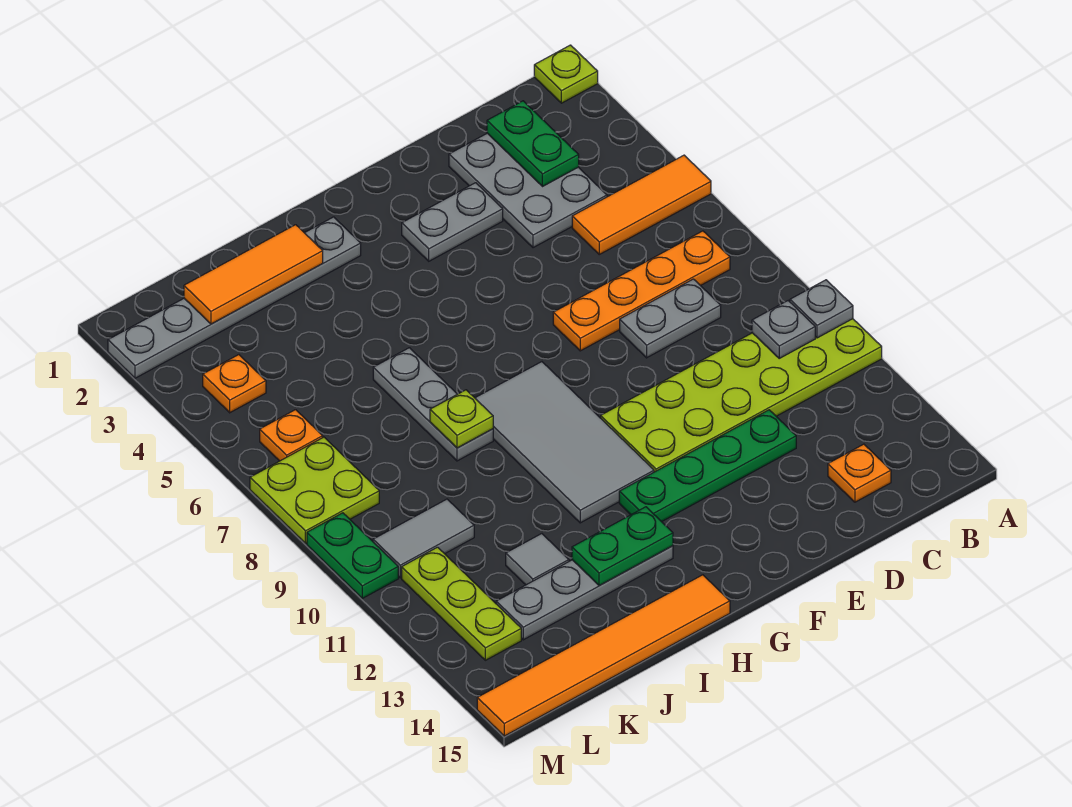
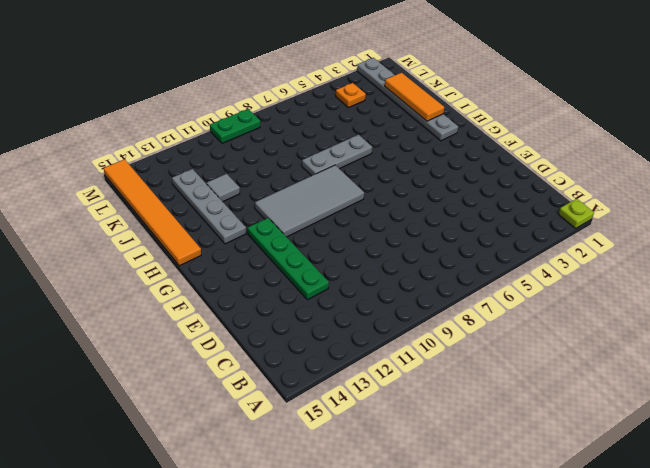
none -> orange 1x3 tile [572,155,711,254]
none -> lime 2x6 plate [601,319,882,472]
none -> orange 1x4 plate [553,231,730,351]

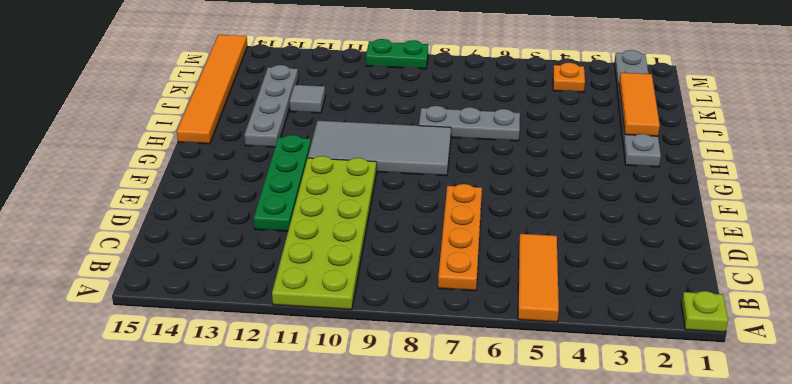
none -> grey 2x3 plate [449,133,607,248]
none -> grey 1x2 plate [620,279,721,358]
none -> orange 1x1 plate [828,444,891,502]

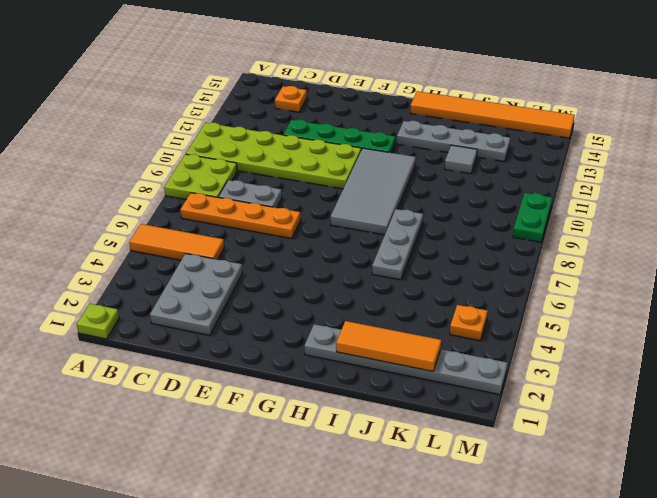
lime 2x2 plate [164,154,237,199] -> lime 2x2 plate moved to [250,437,379,543]
none -> grey 1x2 plate [402,183,503,261]
none -> grey 1x2 tile [373,499,474,578]
none -> orange 1x1 plate [260,410,323,461]

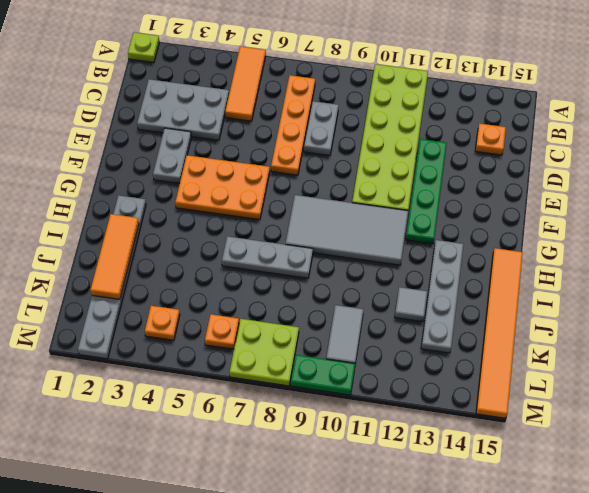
orange 2x3 plate [175,155,270,220] -> none
none -> lime 1x3 plate [402,547,521,660]
none -> grey 1x1 plate [790,280,853,338]
none -> grey 1x1 plate [752,301,815,358]

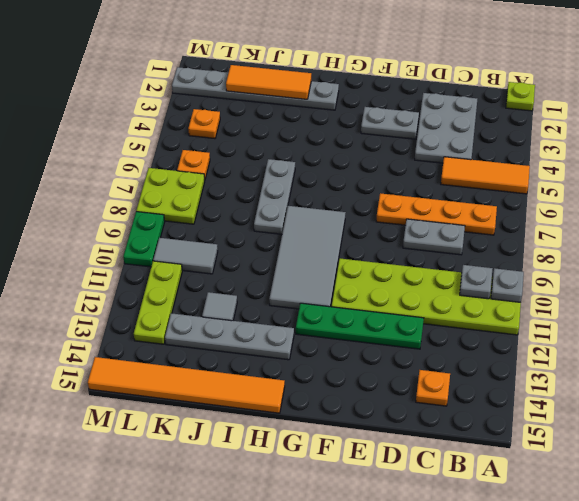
none -> green 1x2 plate [487,101,579,187]
none -> green 1x2 plate [572,507,673,586]
none -> lime 1x1 plate [430,390,493,448]

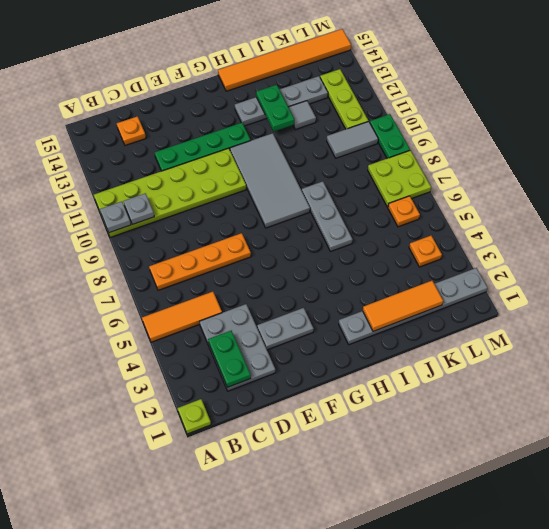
green 1x2 plate [256,85,294,131] -> green 1x2 plate turned to [572,507,673,586]
none -> grey 1x2 plate [620,279,721,358]
none -> lime 1x1 plate [430,390,493,448]

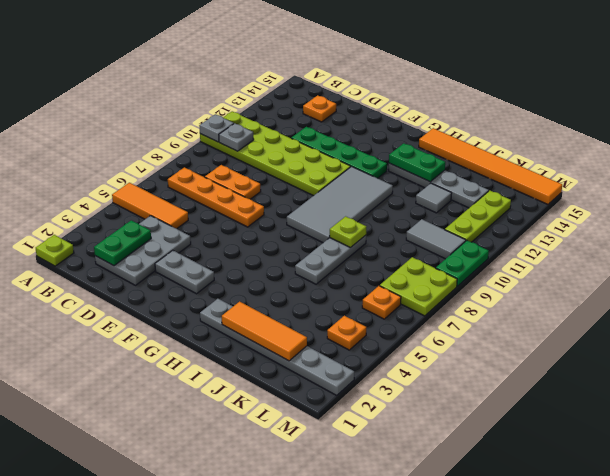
orange 1x2 plate [205,165,261,199] -> grey 1x2 plate [620,279,721,358]

